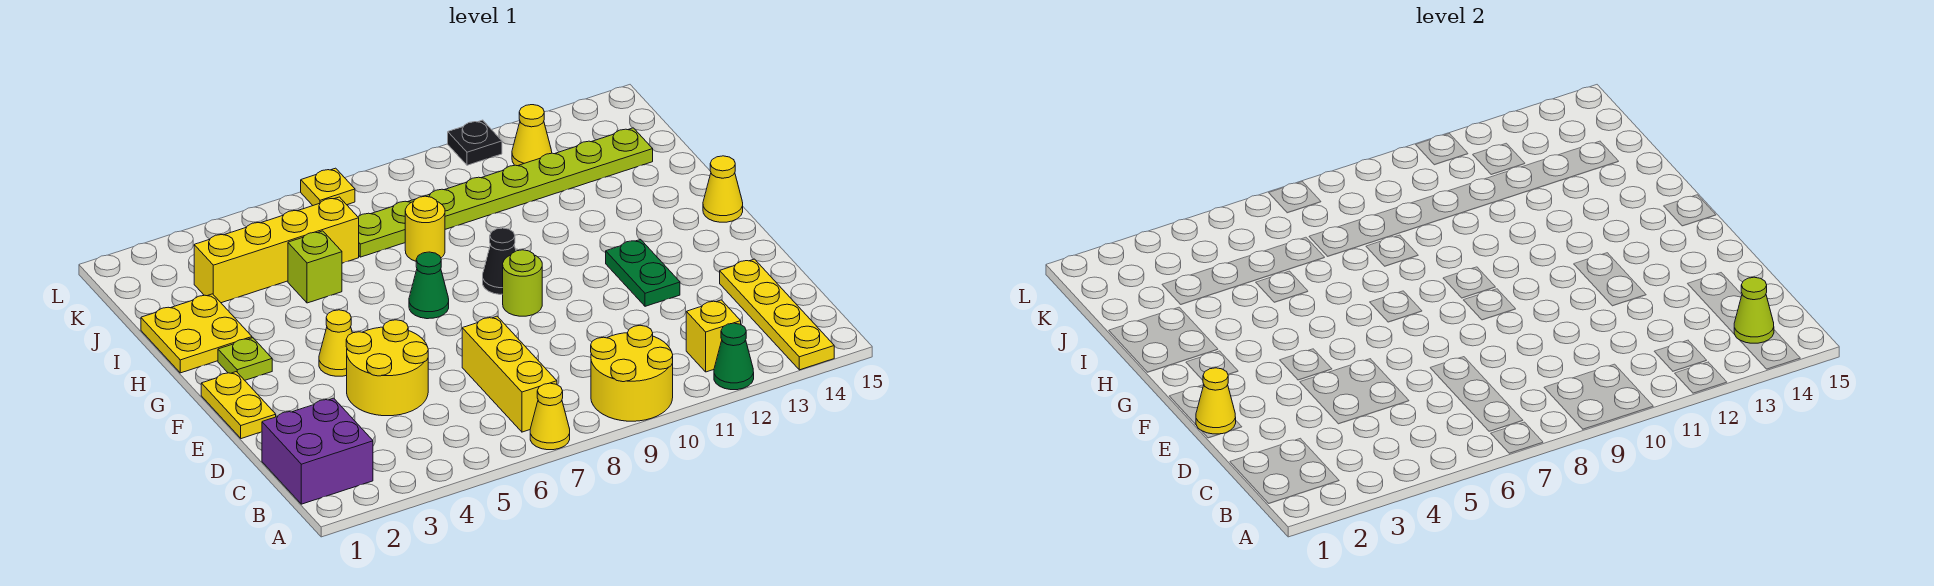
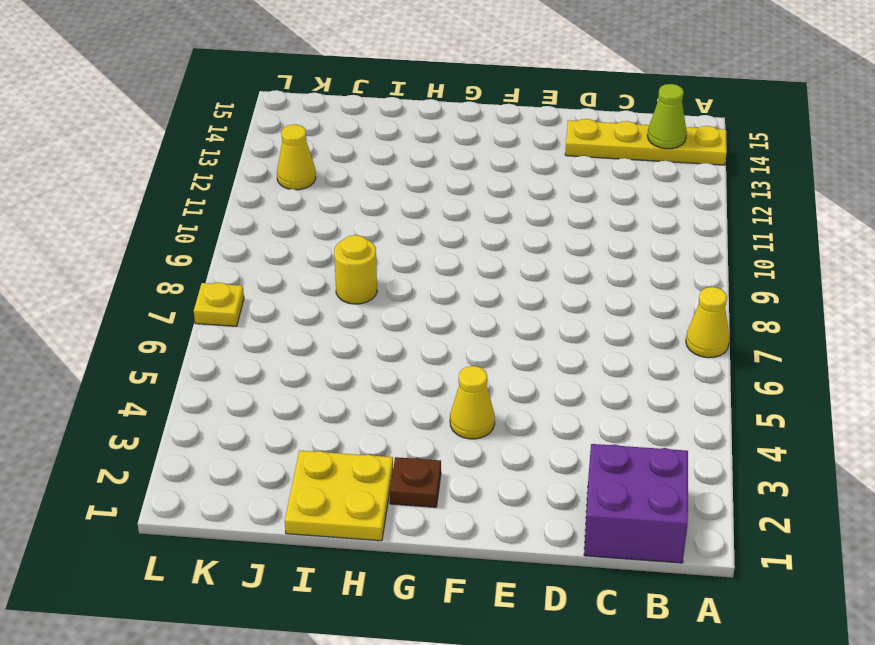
brown 1x1 plate [390,457,441,507] -> lime 1x1 plate [218,338,272,380]
none -> yellow 2x2 round brick [591,325,673,421]
none -> green 1x1 cone [714,323,754,390]
none -> yellow 1x3 brick [462,316,557,432]

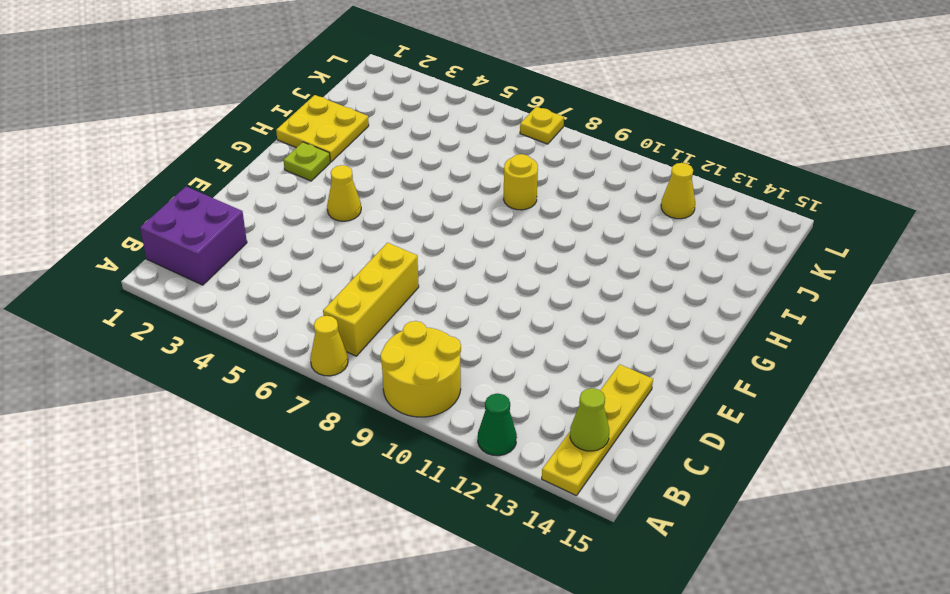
none -> yellow 1x1 brick [686,300,741,372]
none -> yellow 2x2 round brick [346,320,428,416]
none -> yellow 1x2 plate [201,372,276,439]

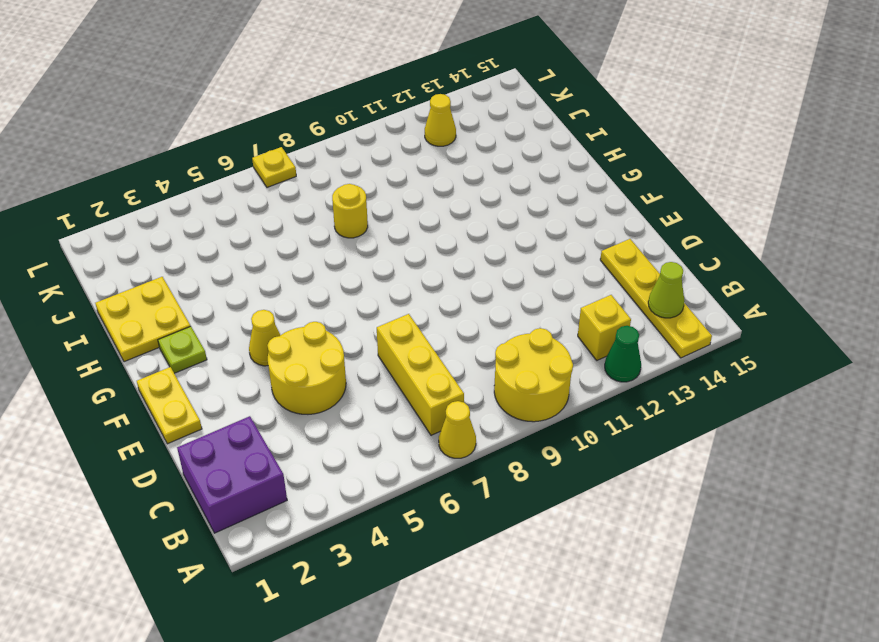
none -> green 1x2 plate [606,239,680,306]
none -> lime 1x1 round brick [503,250,542,316]
none -> green 1x1 cone [409,252,449,319]

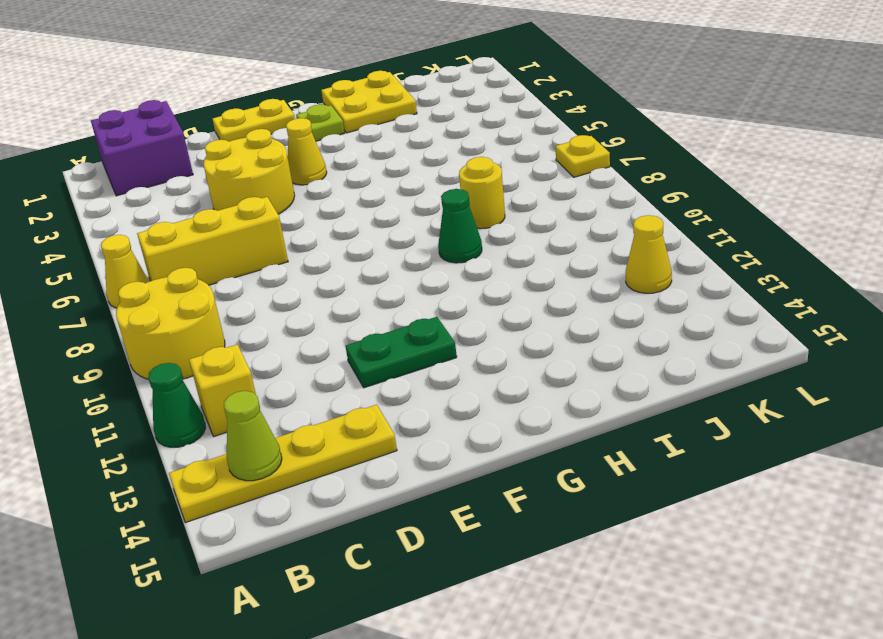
green 1x1 cone [438,189,482,263] -> green 1x1 cone moved to [409,252,449,319]
none -> lime 1x1 round brick [503,250,542,316]
none -> black 1x1 cone [483,228,516,295]
none -> yellow 1x1 cone [703,156,743,222]

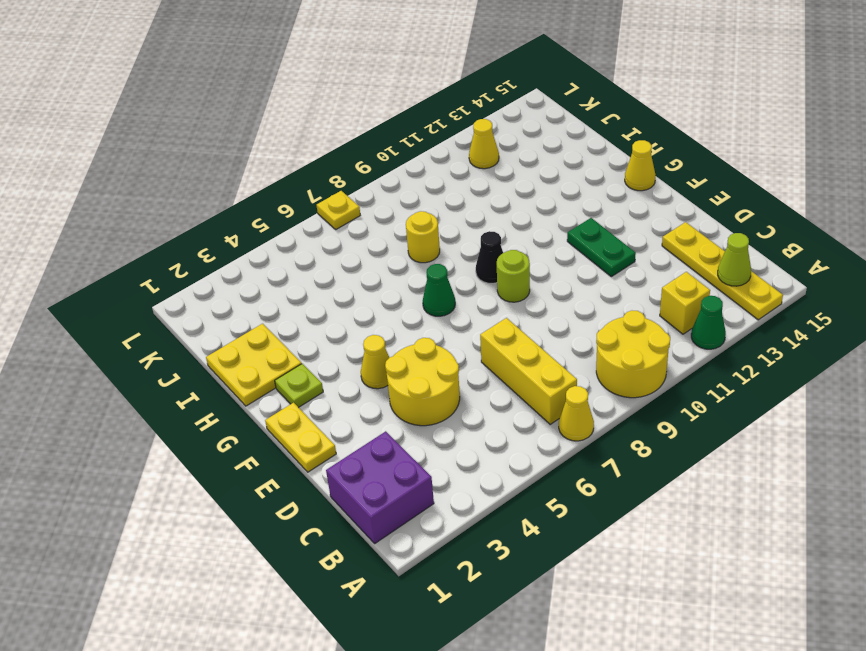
none -> lime 1x1 brick [288,231,342,303]
none -> yellow 1x4 brick [194,197,359,303]
none -> lime 1x8 plate [358,128,653,257]

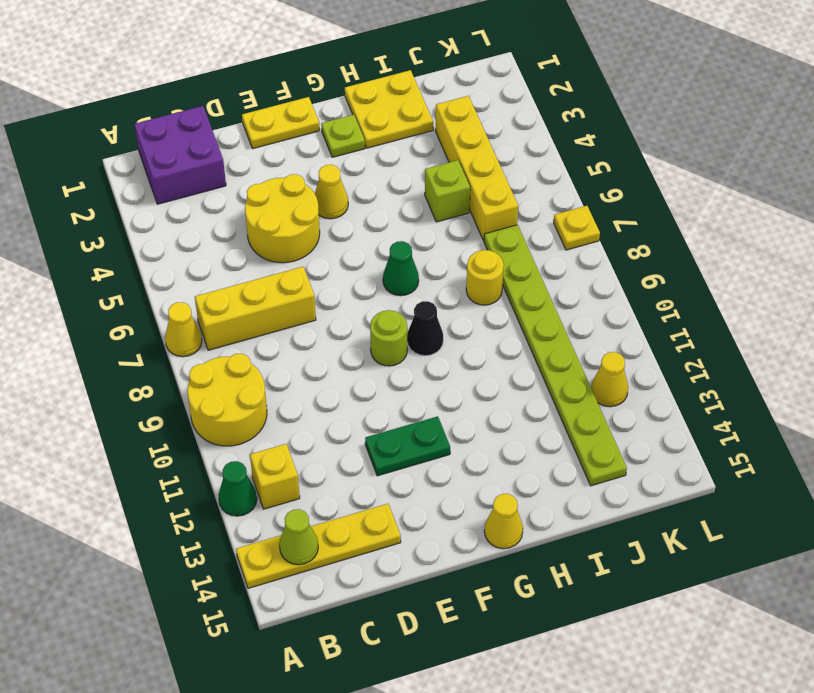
none -> black 1x1 plate [448,120,502,165]
none -> yellow 1x1 cone [1196,368,1236,434]

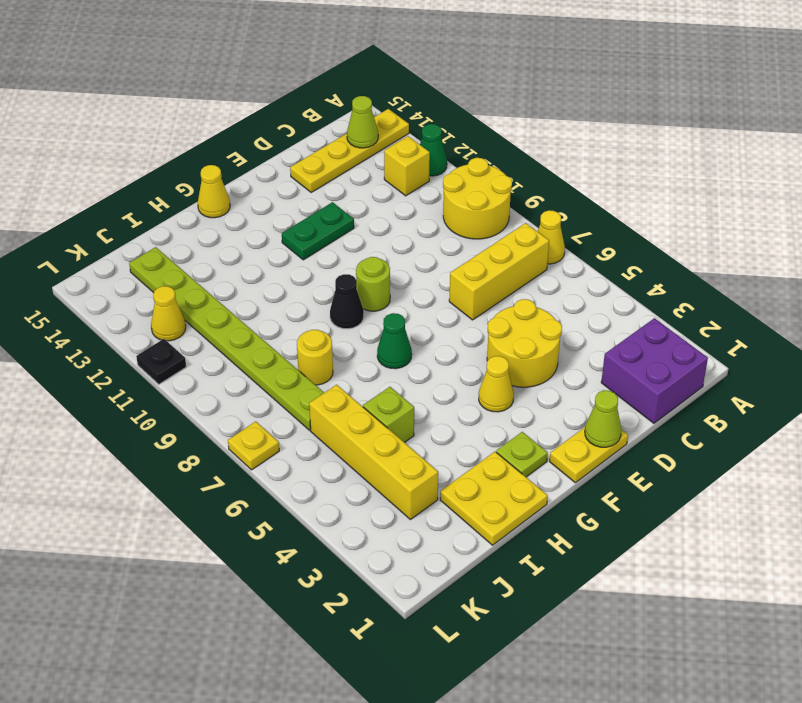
lime 1x1 cone [585,390,621,447] -> yellow 1x1 cone [1196,368,1236,434]

